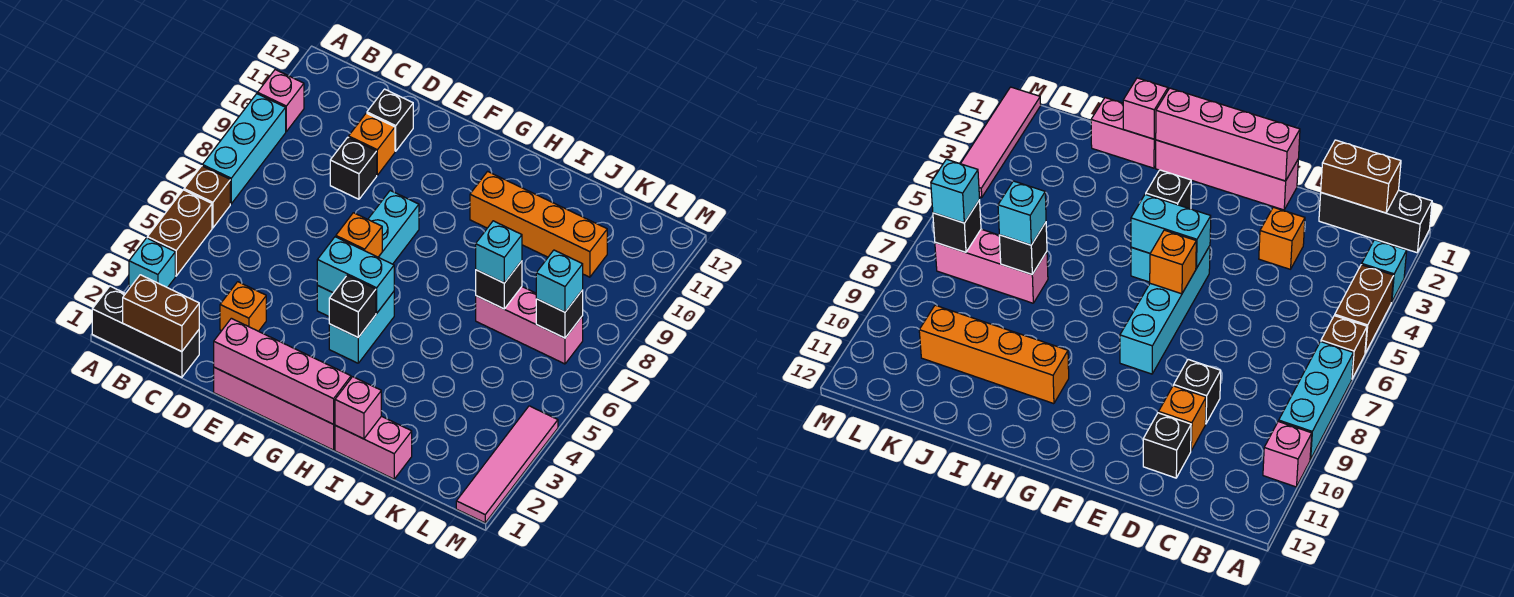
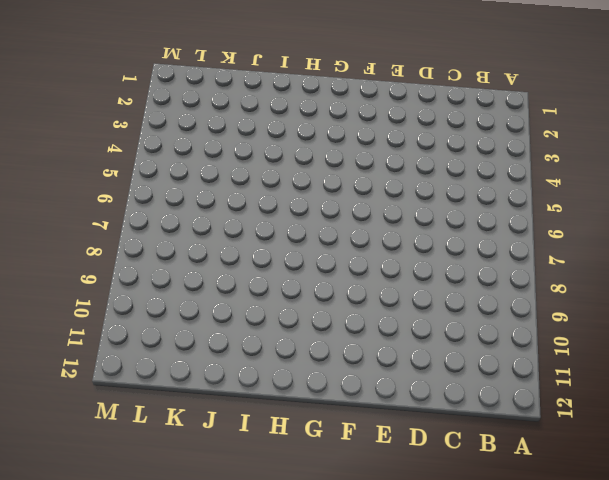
none -> black 1x3 brick [92,286,199,377]
none -> cyan 1x1 brick [129,238,175,288]
none -> brown 1x2 brick [147,190,212,276]

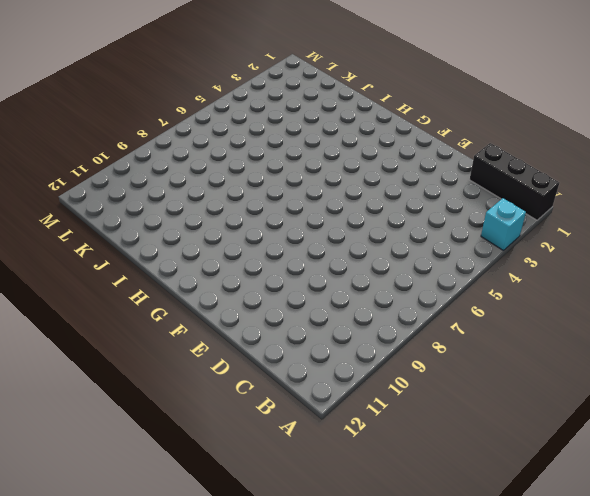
none -> brown 1x2 brick [147,190,212,276]
none -> brown 1x1 brick [184,166,230,228]
none -> cyan 1x3 brick [202,94,286,204]

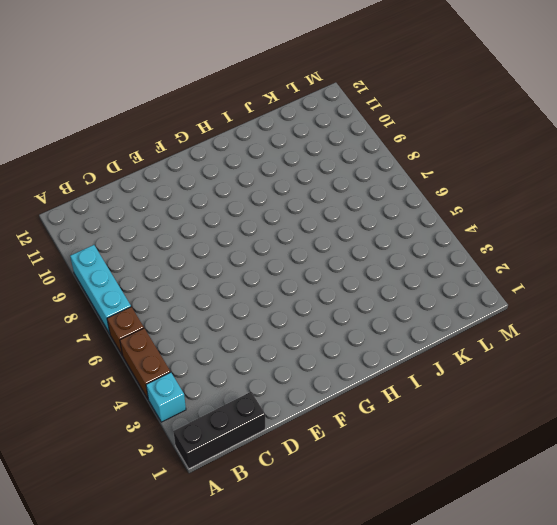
none -> pink 1x1 brick [258,70,304,131]
none -> orange 1x1 brick [220,282,266,331]
none -> black 1x1 brick [330,137,377,199]

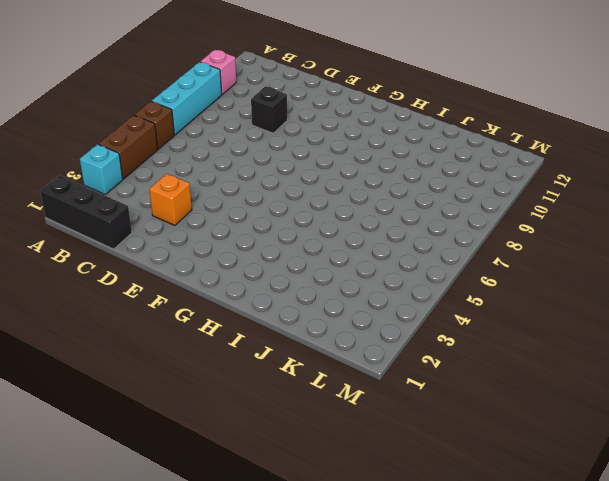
none -> orange 1x1 brick [349,113,395,175]
none -> black 1x1 brick [367,89,413,151]
none -> pink 1x4 brick [214,367,335,450]

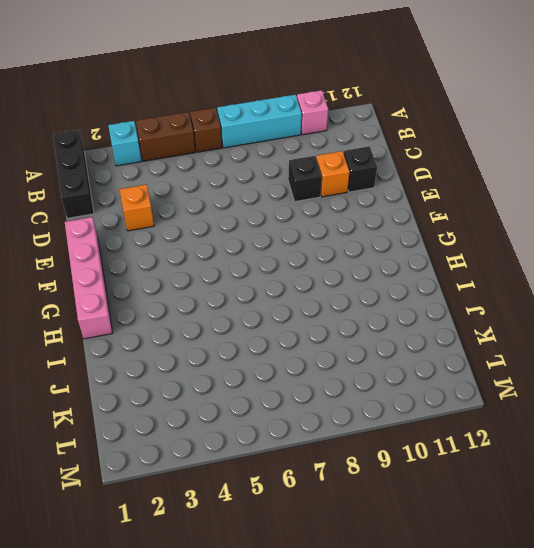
none -> cyan 1x4 brick [317,191,419,316]
none -> cyan 1x2 brick [329,292,394,363]
none -> orange 1x4 brick [470,171,607,277]

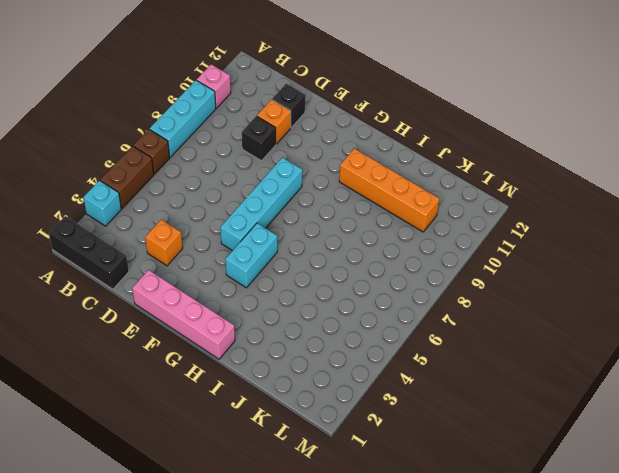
none -> pink 1x2 brick [335,416,412,479]
none -> pink 1x3 brick [476,287,583,364]
none -> pink 1x4 tile [456,406,558,523]

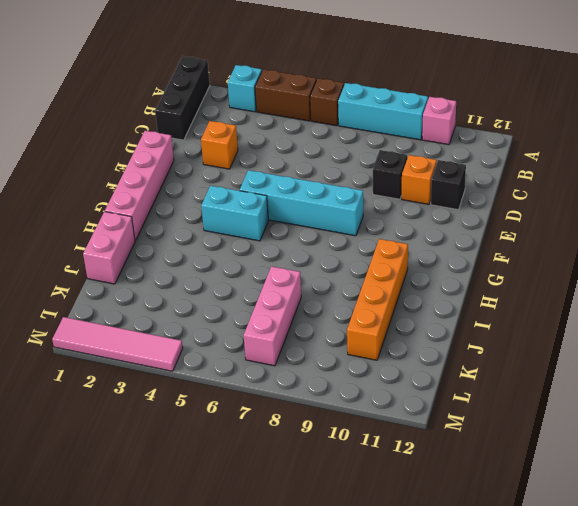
none -> brown 1x2 brick [123,275,199,352]
none -> pink 1x4 brick [214,318,351,424]
none -> cyan 1x2 brick [317,237,394,313]

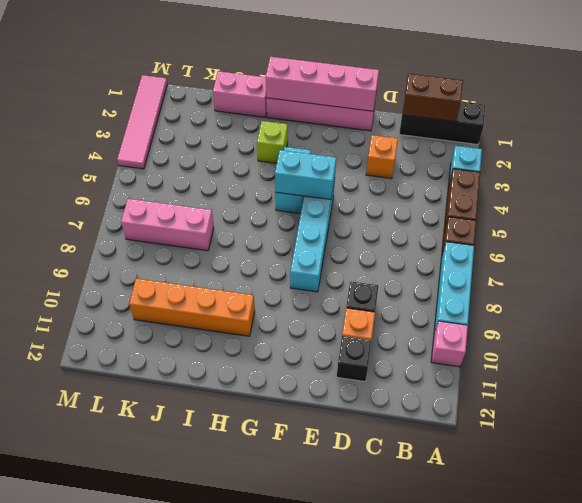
lime 1x1 brick [257,121,288,163] -> none
none -> orange 1x1 brick [336,213,382,257]
none -> black 1x1 brick [329,275,376,337]
none -> pink 1x1 brick [335,377,381,439]

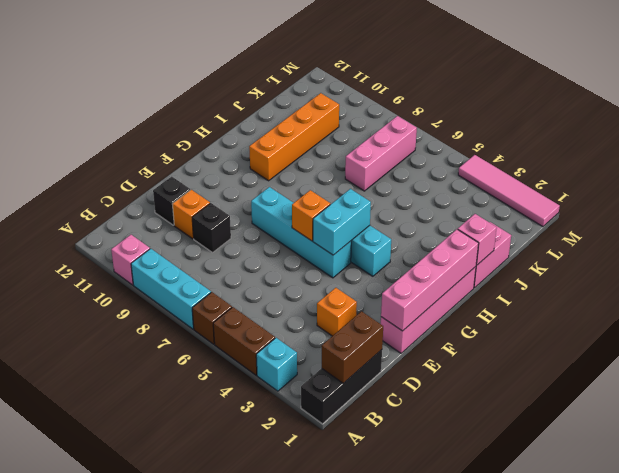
none -> black 1x1 brick [329,275,376,337]
none -> black 1x1 brick [476,261,522,309]
none -> black 1x1 brick [536,290,583,338]

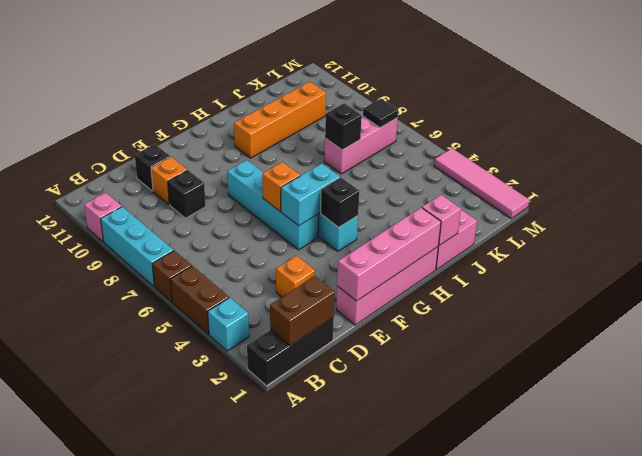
black 1x1 tile [363,98,398,128] -> black 1x1 brick [536,290,583,338]
none -> cyan 1x1 brick [476,221,522,283]
none -> cyan 1x1 brick [536,250,583,312]

